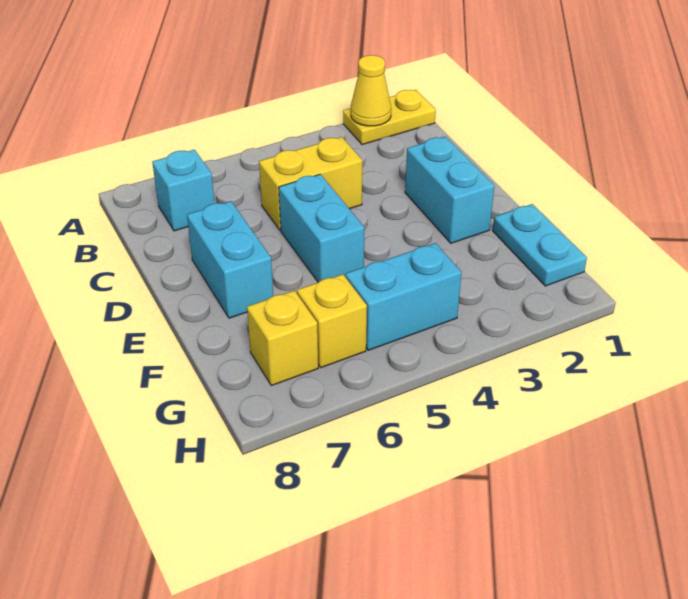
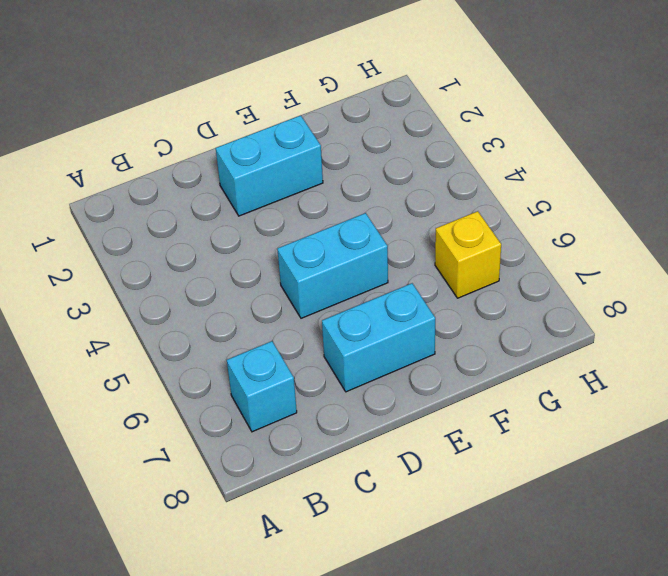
none -> yellow 1x2 plate [343,90,436,145]
none -> yellow 1x2 brick [259,137,362,230]

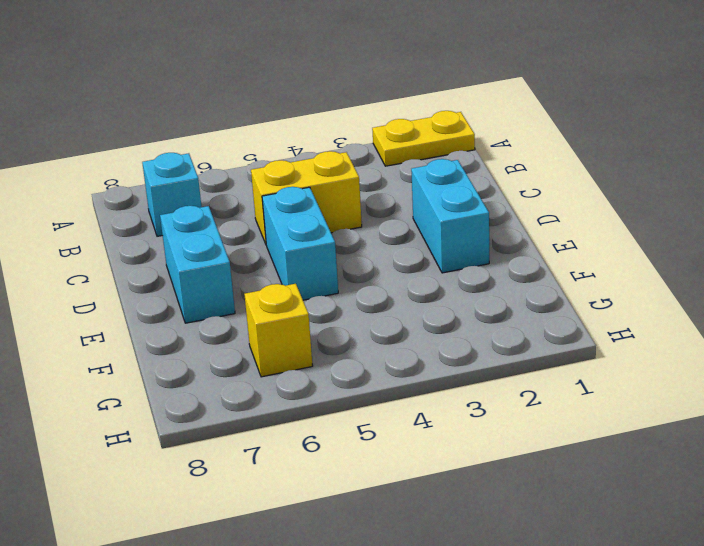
none -> cyan 1x2 plate [493,204,587,286]
none -> cyan 1x2 brick [345,243,462,350]

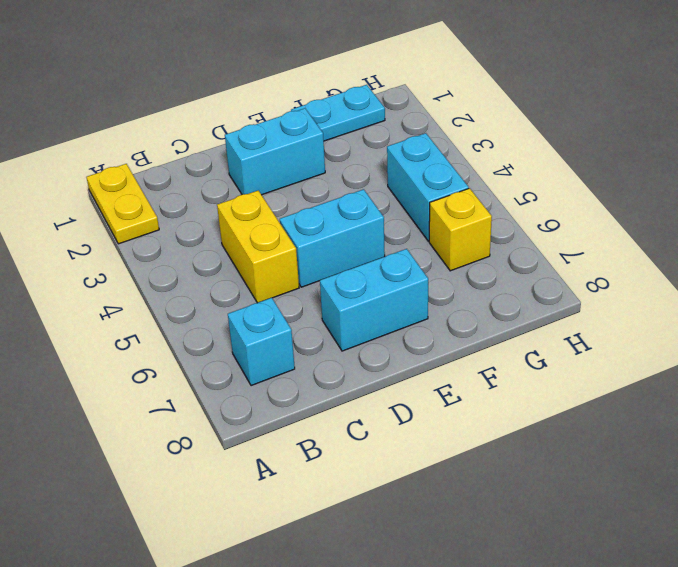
none -> yellow 1x1 brick [247,291,318,386]
none -> yellow 1x1 cone [351,55,391,126]

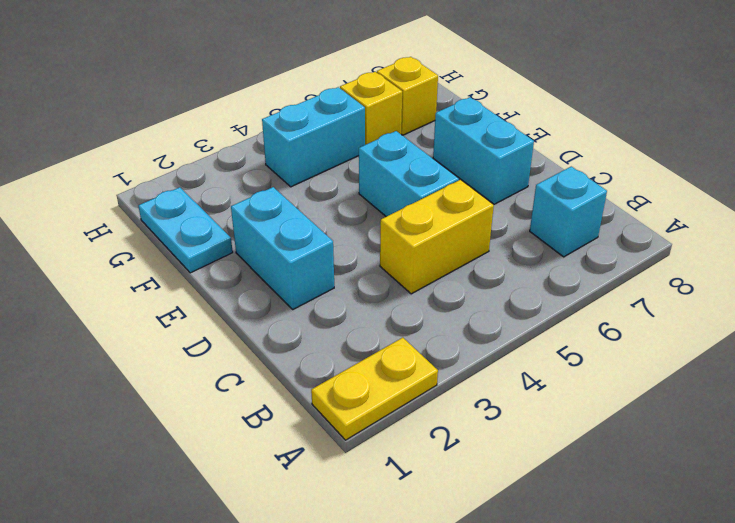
none -> yellow 1x1 cone [351,55,391,126]

